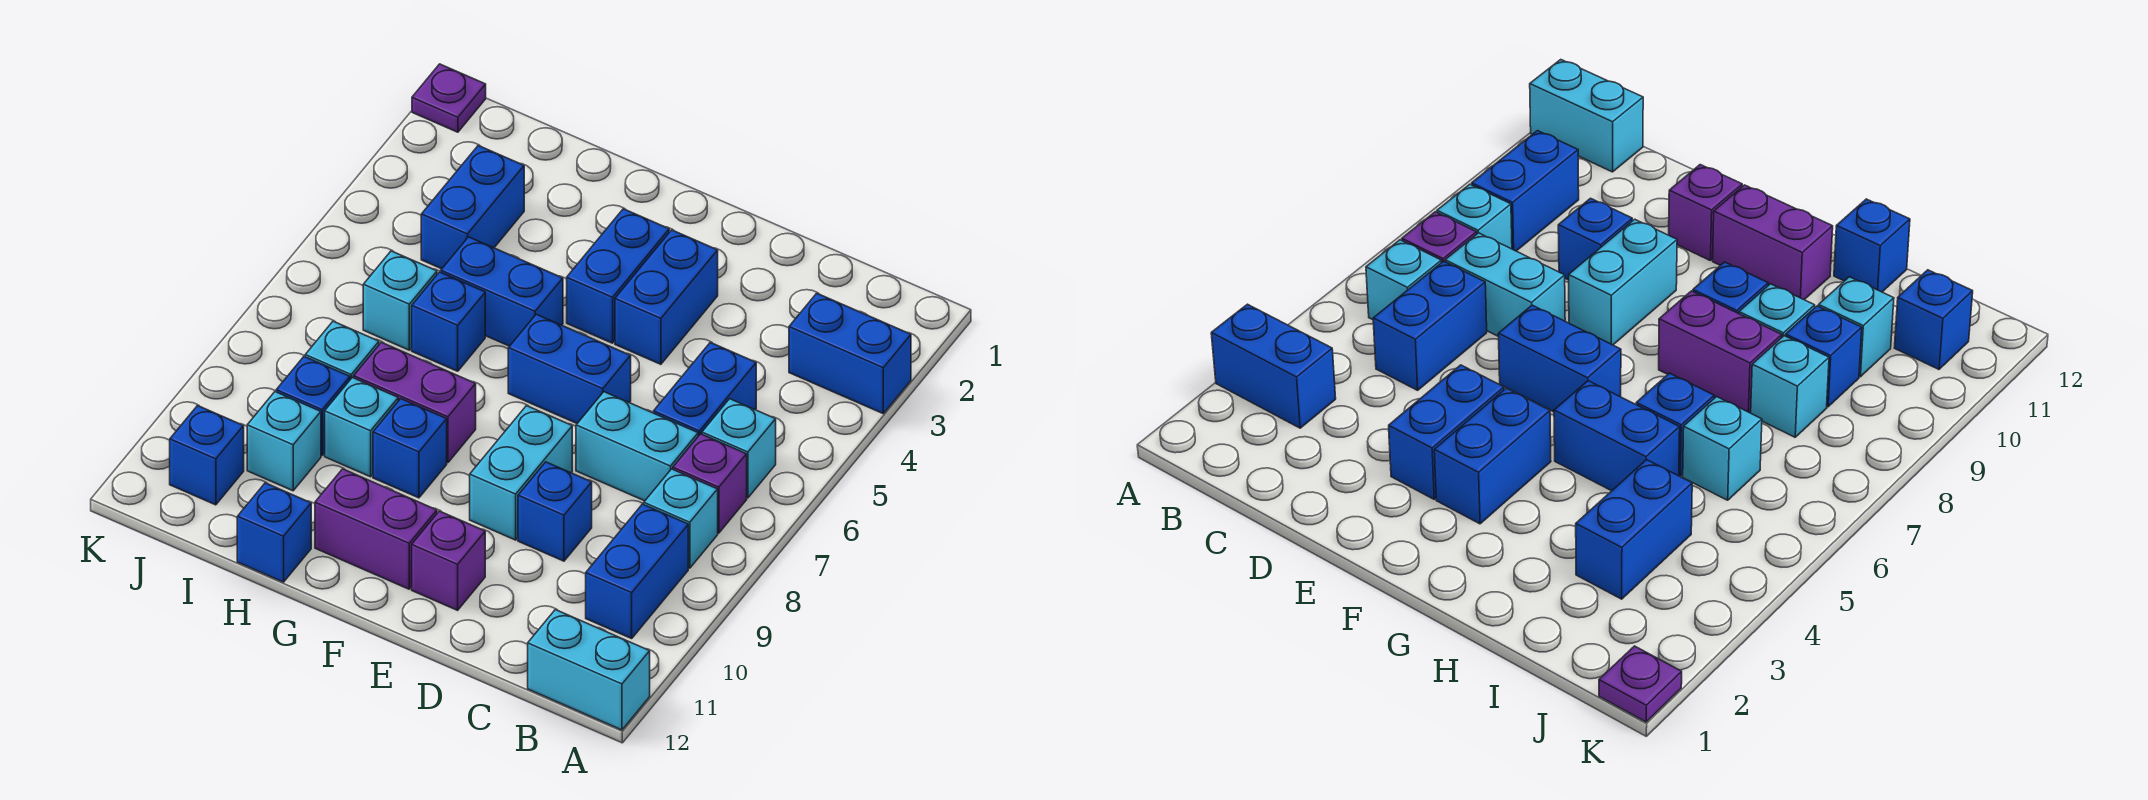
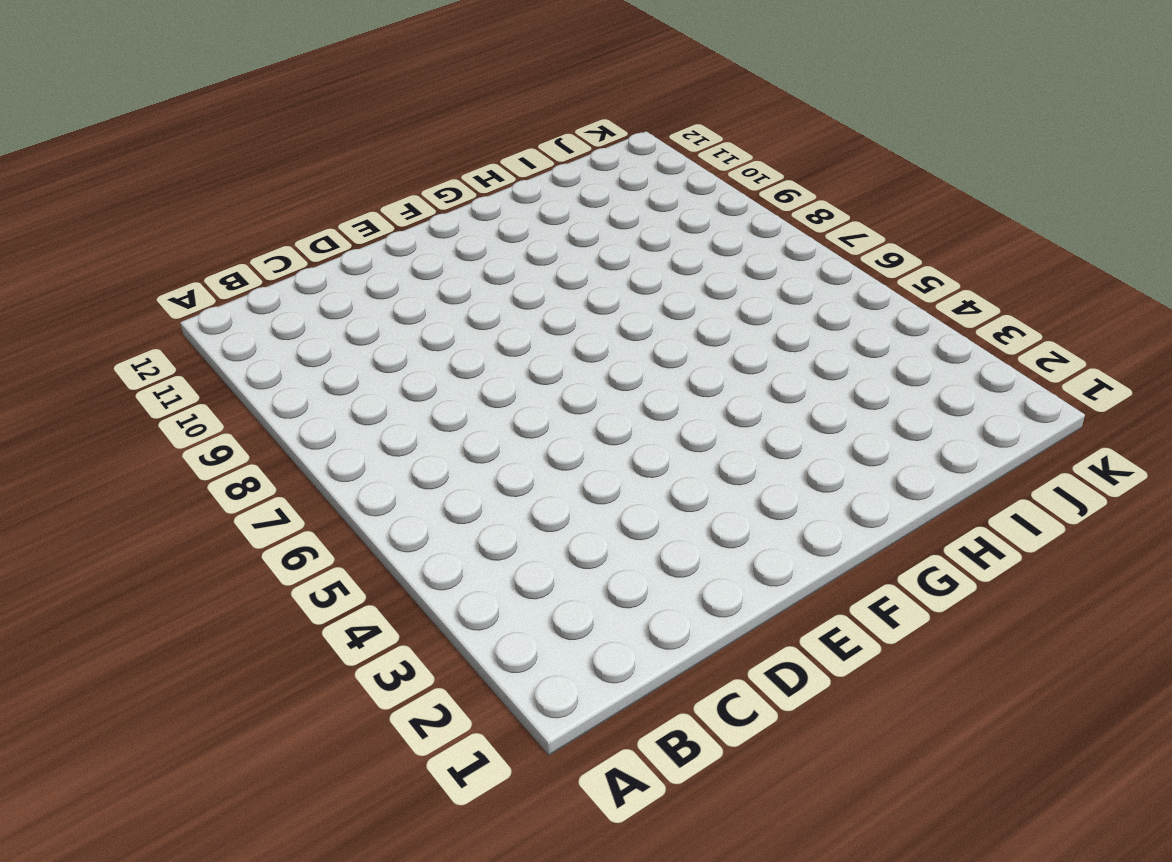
none -> blue 1x2 brick [789,293,911,413]
none -> cyan 1x2 brick [528,610,650,730]
none -> cyan 1x1 brick [702,399,776,498]

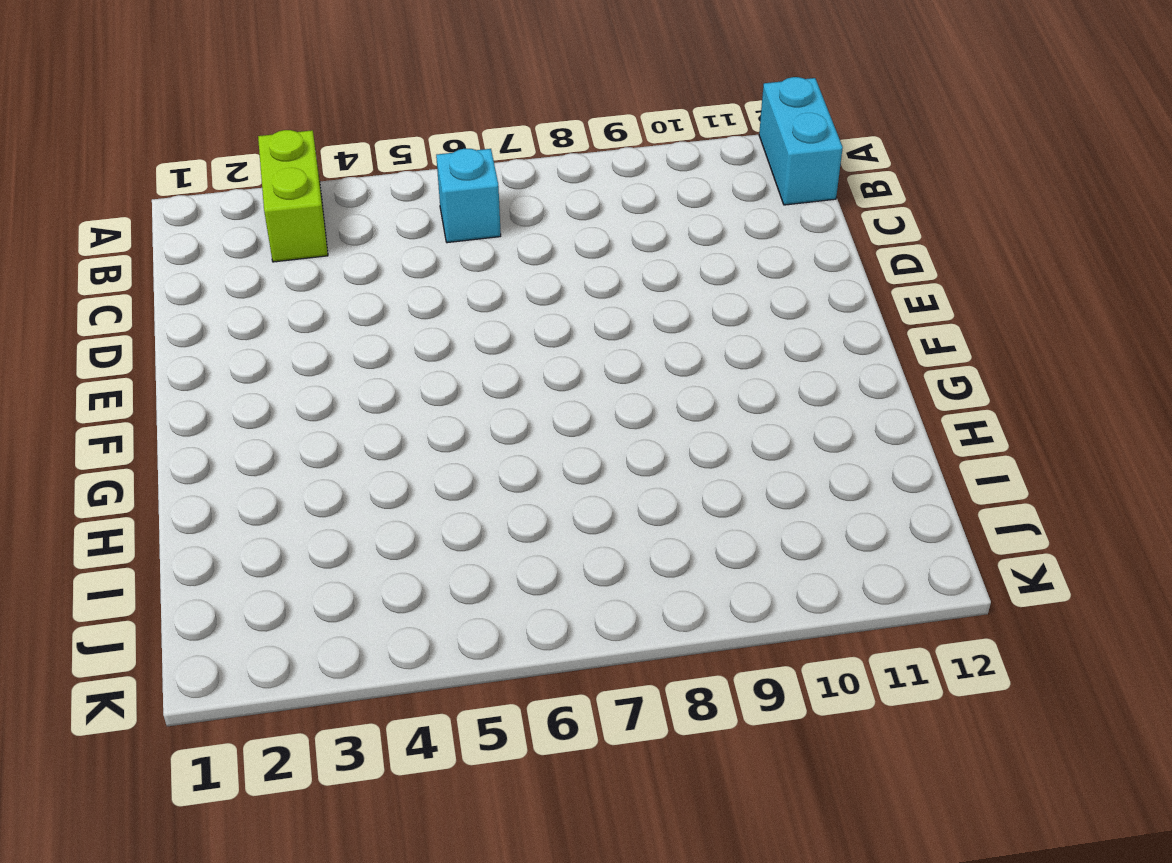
lime 1x2 brick [258,130,328,262] -> blue 1x2 brick [789,293,911,413]
none -> purple 1x1 brick [673,434,747,533]
none -> cyan 1x1 brick [644,469,718,568]
none -> blue 1x2 brick [586,504,688,638]

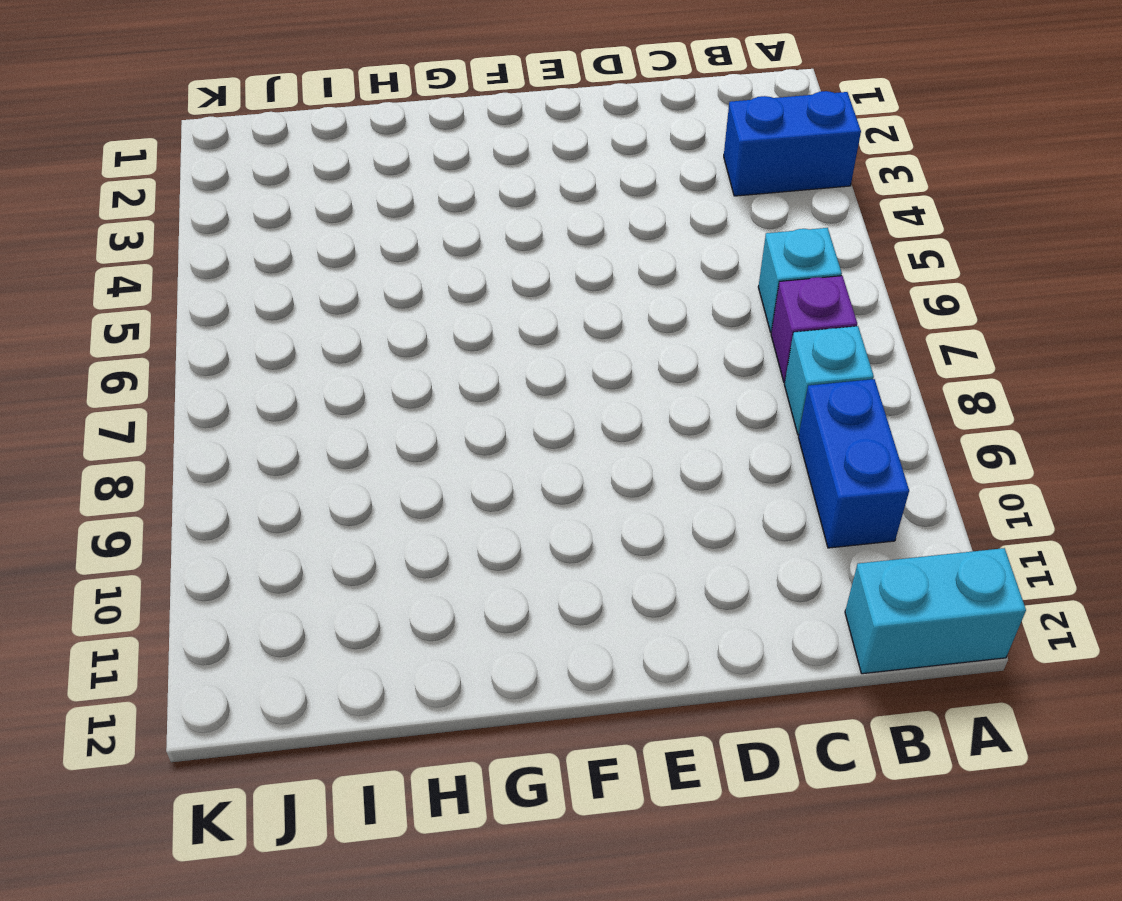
none -> blue 1x2 brick [654,342,756,436]
none -> cyan 1x2 brick [576,392,698,501]
none -> blue 1x1 brick [518,462,592,561]

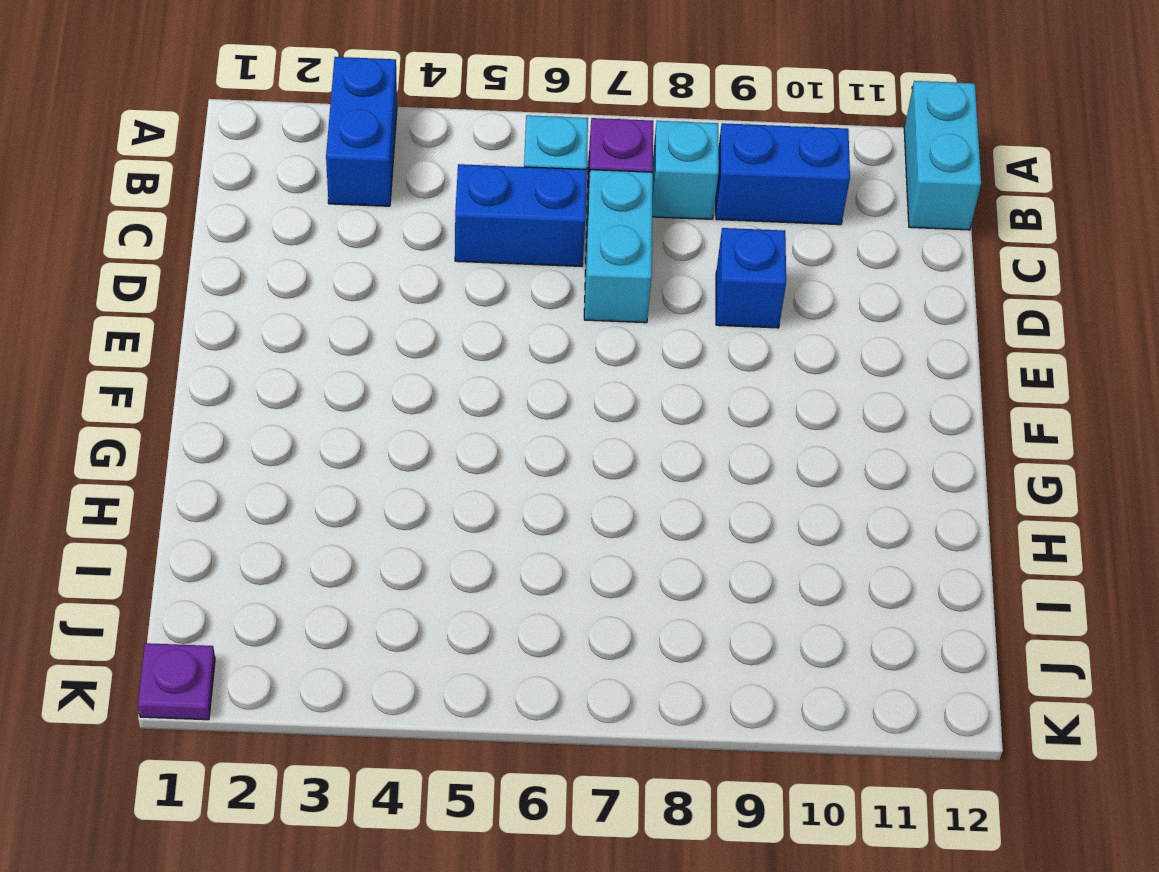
none -> blue 1x2 brick [615,230,718,364]
none -> blue 1x2 brick [508,314,631,423]
none -> cyan 1x2 brick [470,406,572,540]

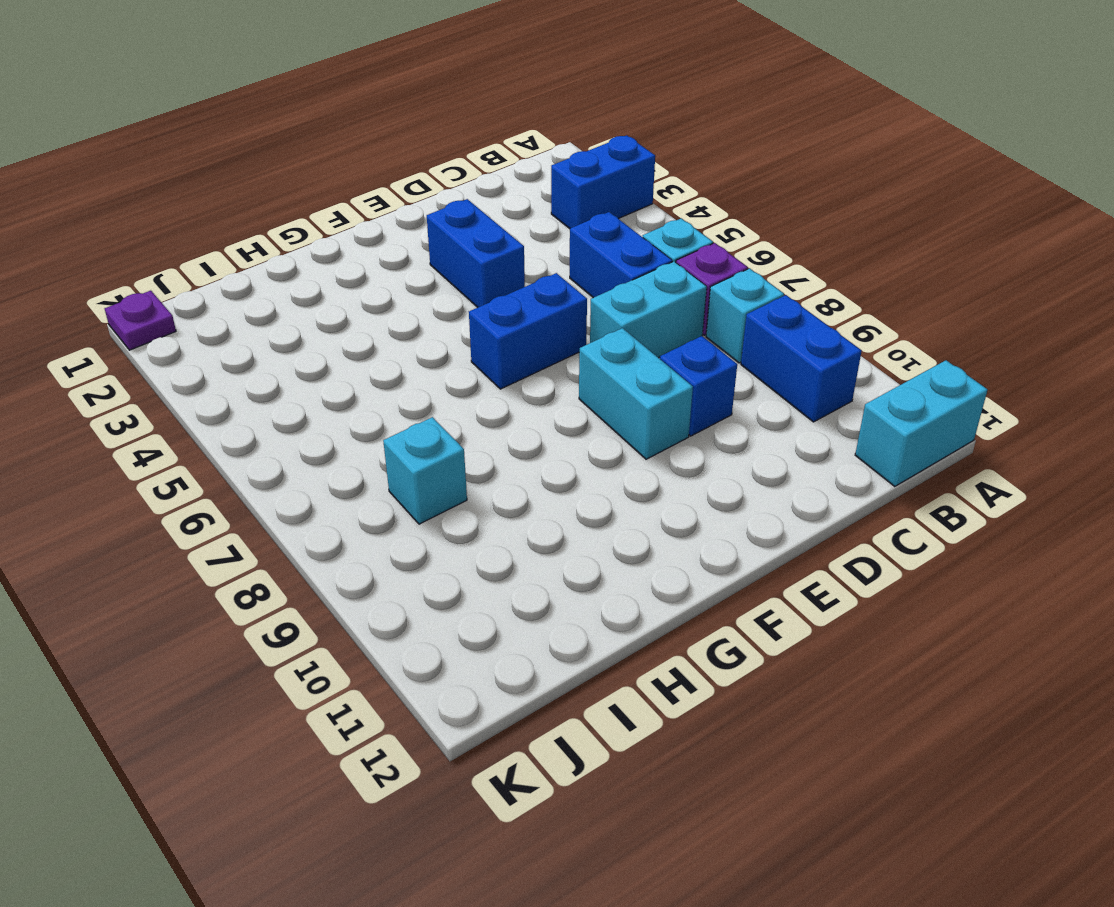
none -> purple 1x1 brick [412,511,485,610]
none -> blue 1x2 brick [567,209,669,343]
none -> purple 1x2 brick [315,469,437,589]

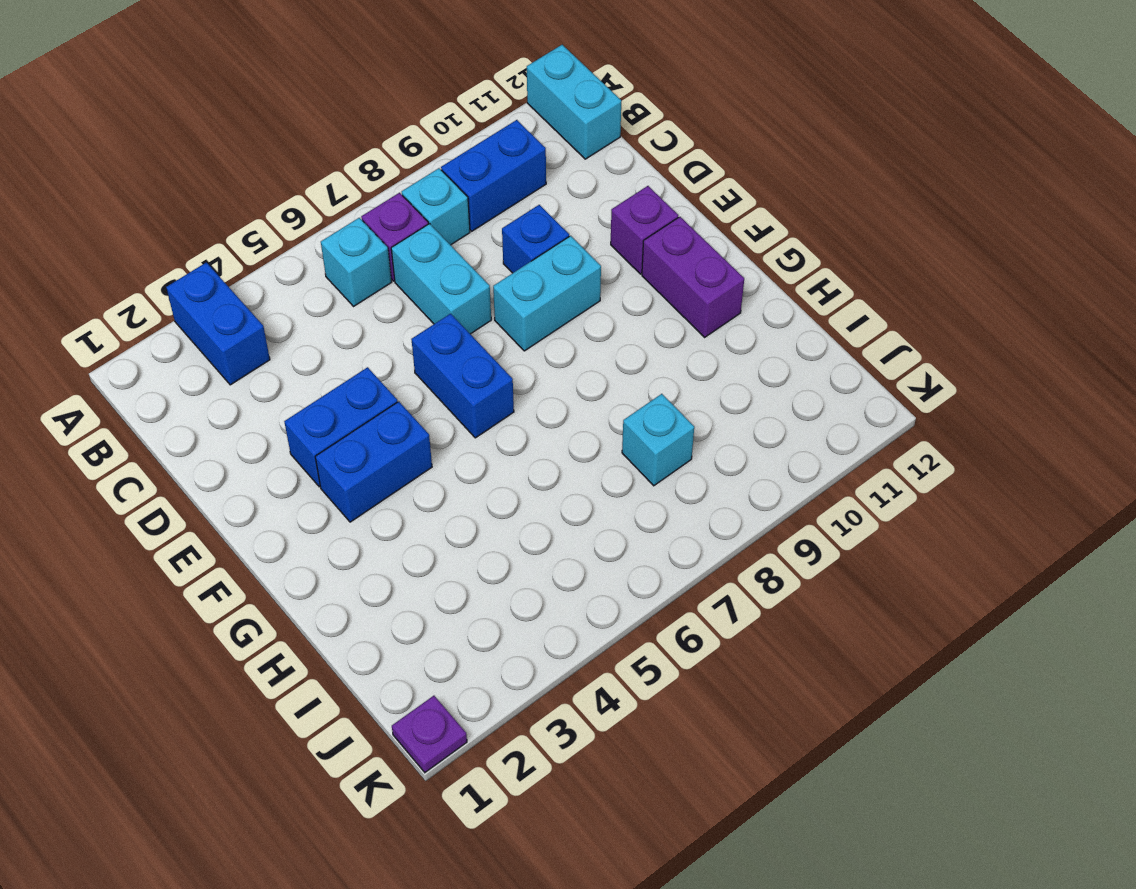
none -> blue 1x2 brick [654,342,756,436]
none -> blue 1x2 brick [441,237,563,346]
none -> purple 1x2 brick [354,342,476,463]

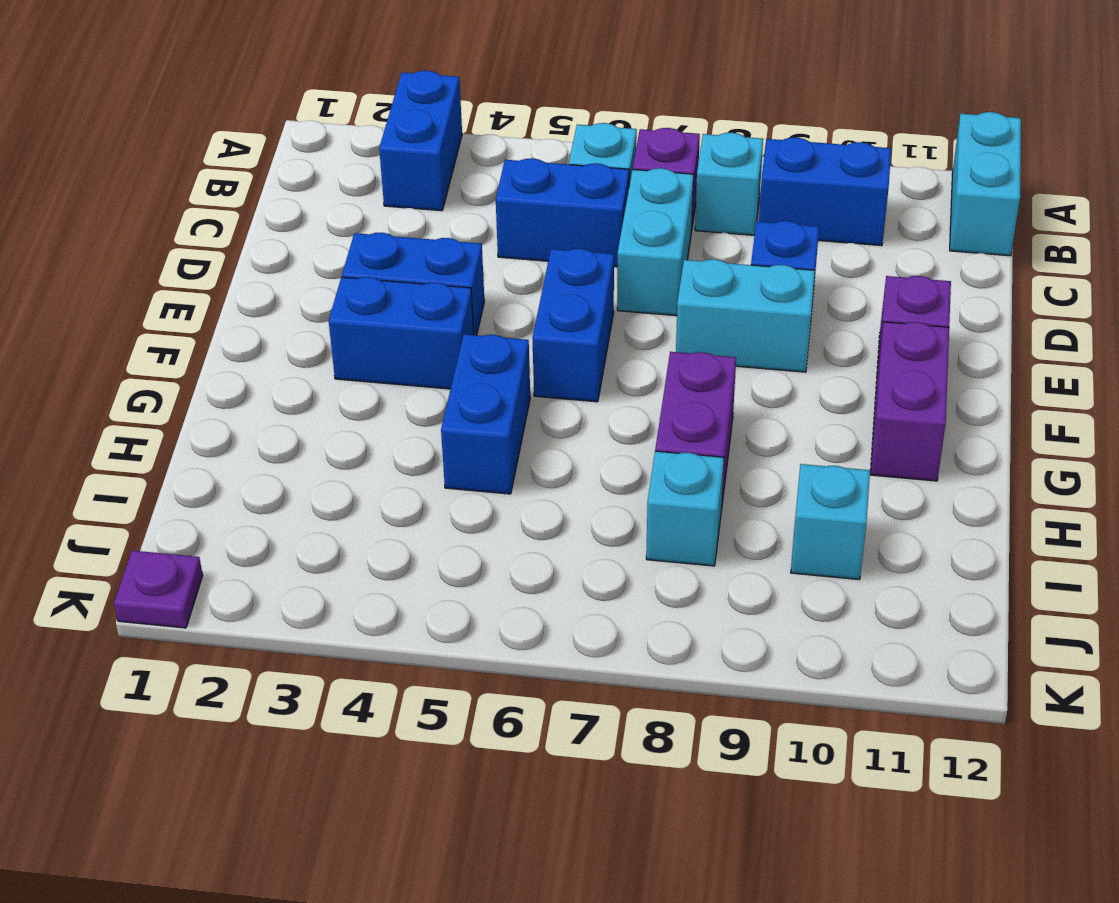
none -> blue 1x1 brick [373,399,447,498]
none -> blue 1x1 brick [412,272,485,371]
none -> cyan 1x1 brick [325,378,398,477]

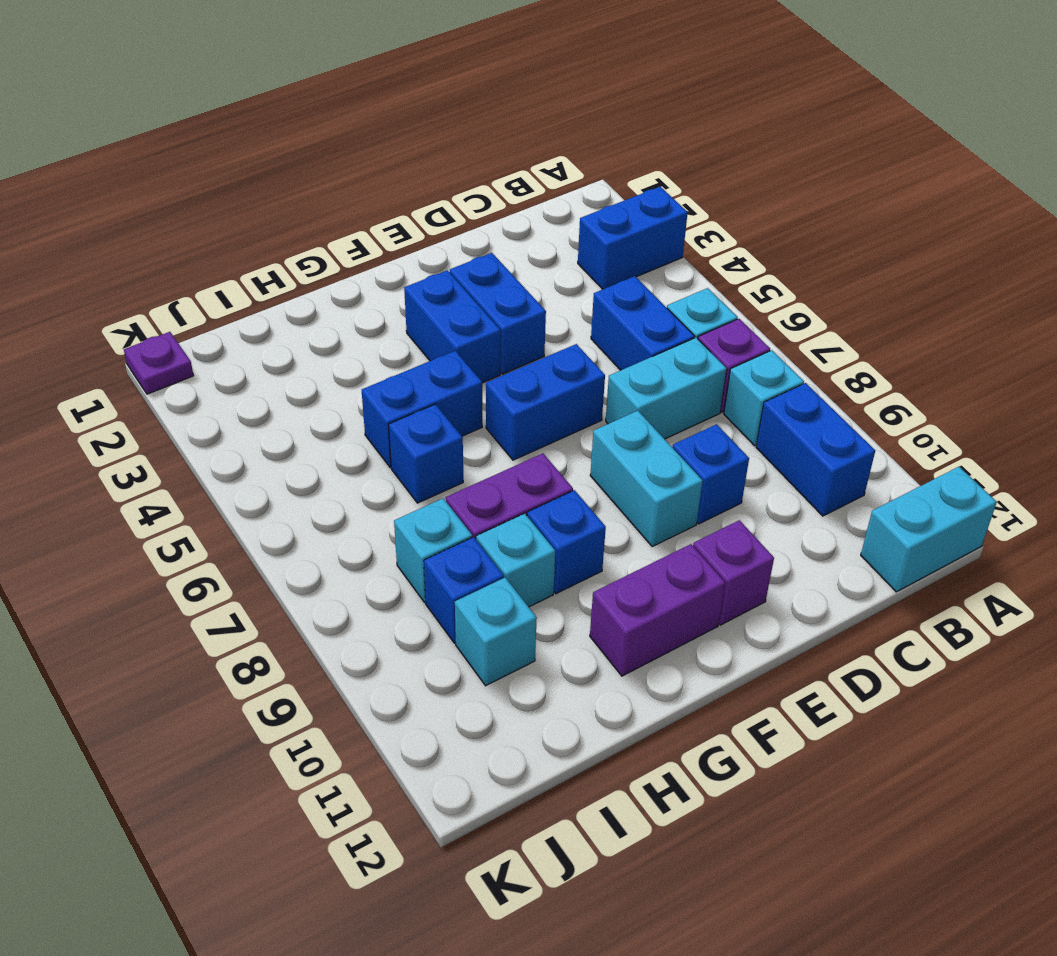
none -> blue 1x1 brick [237,483,311,582]
none -> blue 1x2 brick [421,146,524,269]
none -> cyan 1x1 brick [363,251,437,350]

